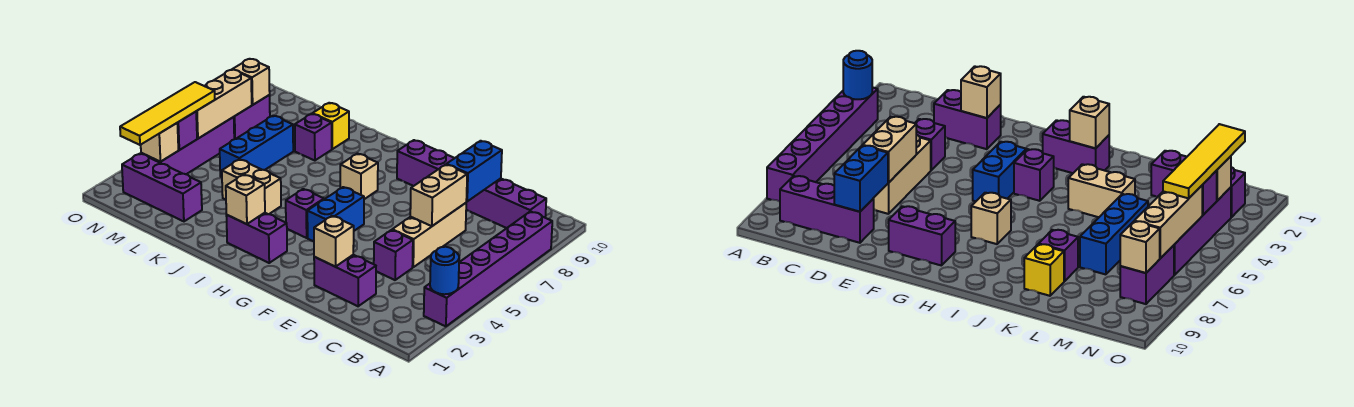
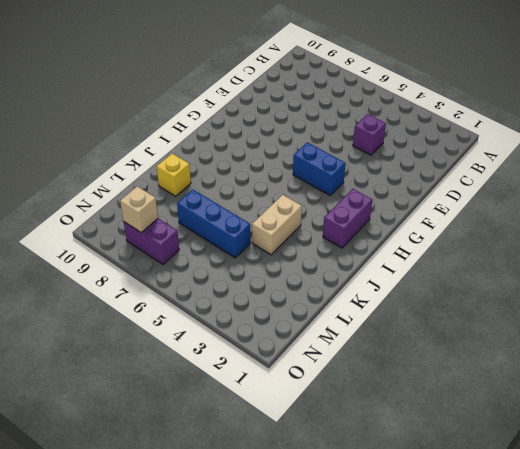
none -> purple 1x6 brick [424,211,552,326]
none -> purple 1x3 brick [466,178,546,228]
none -> purple 1x2 brick [314,255,376,306]

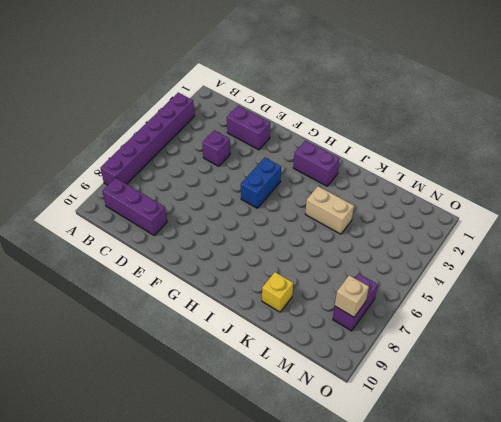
none -> tan 1x3 brick [392,203,466,267]
none -> purple 1x2 brick [397,140,454,186]
none -> purple 1x1 brick [286,189,324,238]

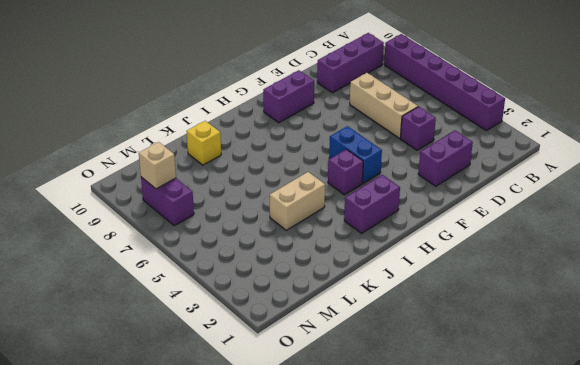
none -> tan 1x1 brick [340,154,378,199]
none -> purple 1x1 brick [295,114,332,161]
none -> purple 1x3 brick [122,154,202,221]

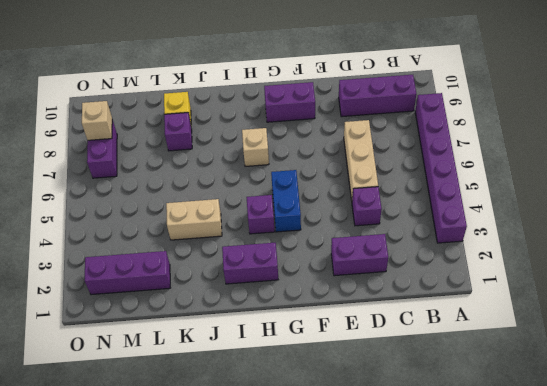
none -> blue 1x3 brick [220,116,293,177]
none -> purple 1x4 brick [141,117,234,174]
none -> blue 1x1 round brick [430,247,459,294]

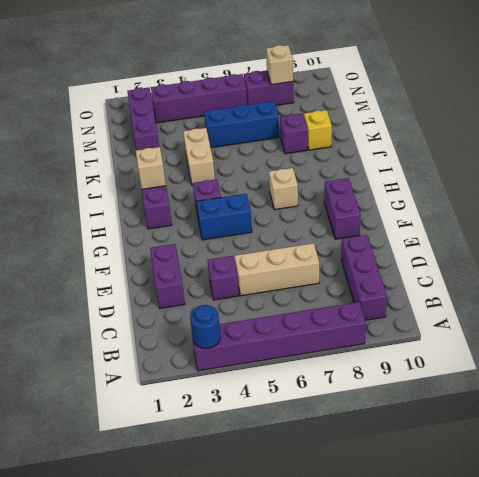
none -> tan 1x2 brick [410,165,467,226]
none -> blue 1x2 brick [447,141,502,201]
none -> tan 1x1 brick [314,216,354,267]

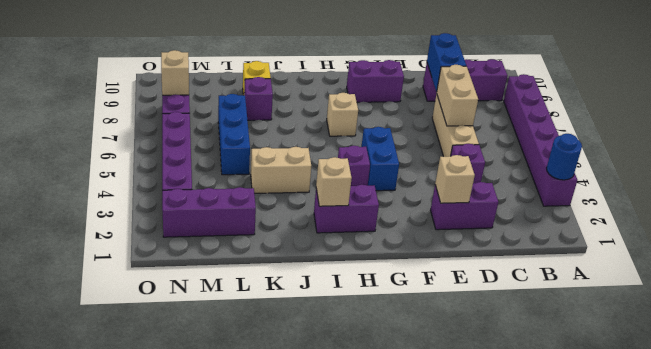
none -> tan 1x1 brick [141,123,178,162]
none -> purple 1x1 brick [177,112,197,150]
none -> tan 1x3 brick [196,70,252,139]

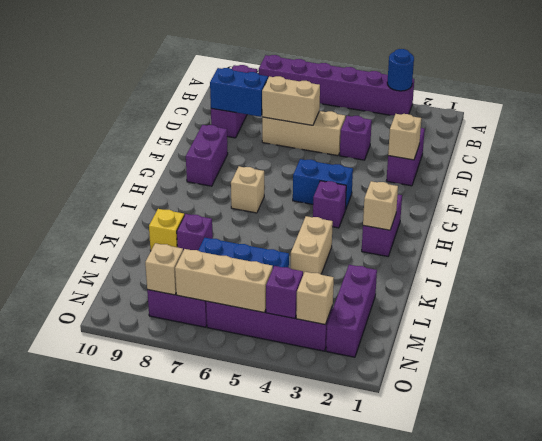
none -> yellow 1x4 tile [120,82,215,145]

